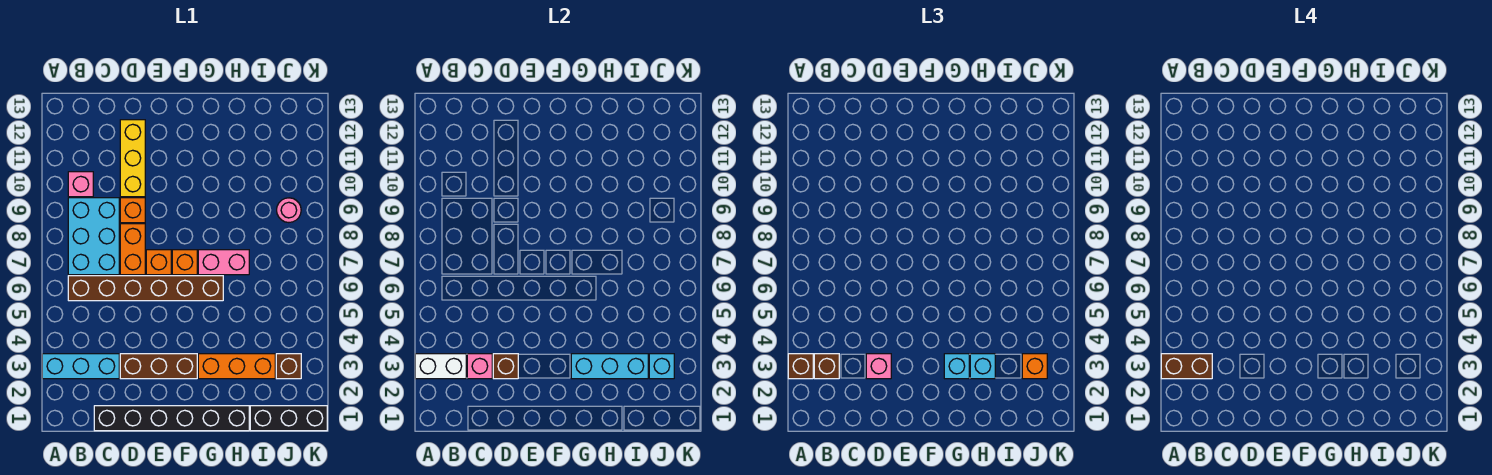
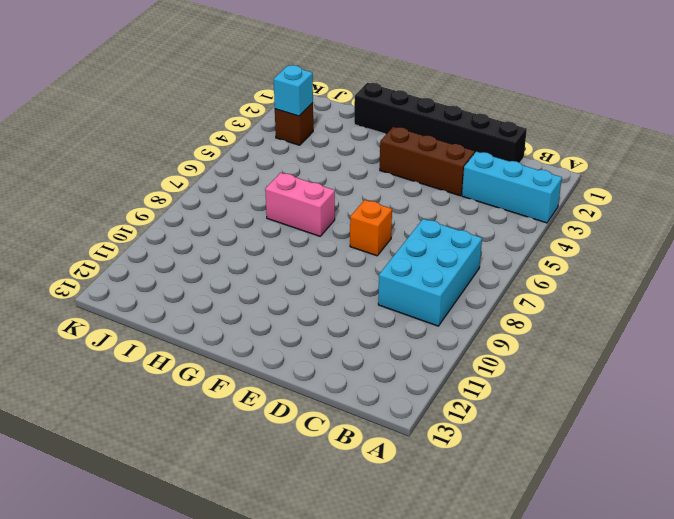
none -> brown 1x6 brick [68,276,223,301]
none -> pink 1x1 brick [68,172,93,197]
none -> orange 1x2 brick [120,224,145,275]

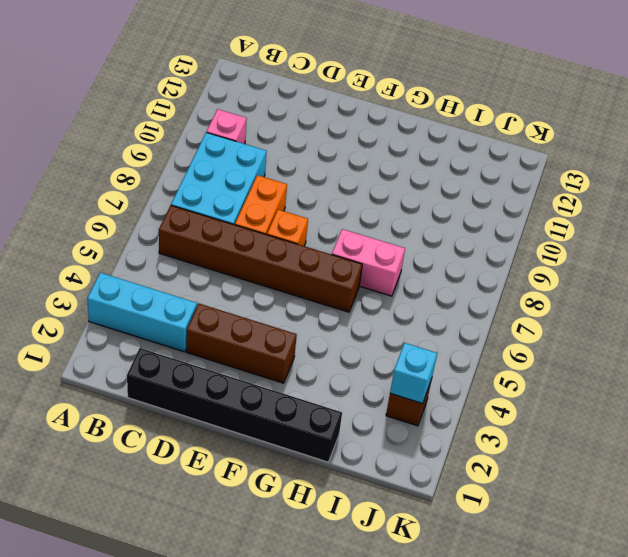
none -> orange 1x1 brick [120,198,145,223]
none -> yellow 1x3 brick [120,120,145,197]
none -> orange 1x1 brick [172,250,197,275]

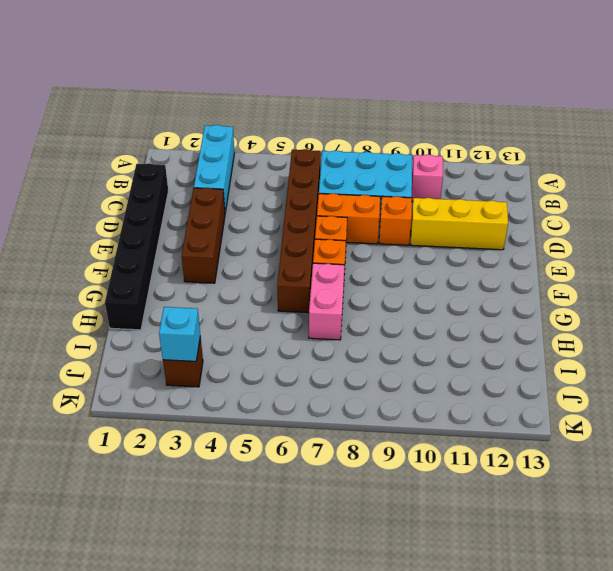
none -> orange 1x3 brick [198,354,275,379]
none -> black 1x3 brick [250,406,327,431]
none -> pink 1x1 round brick [277,198,301,223]

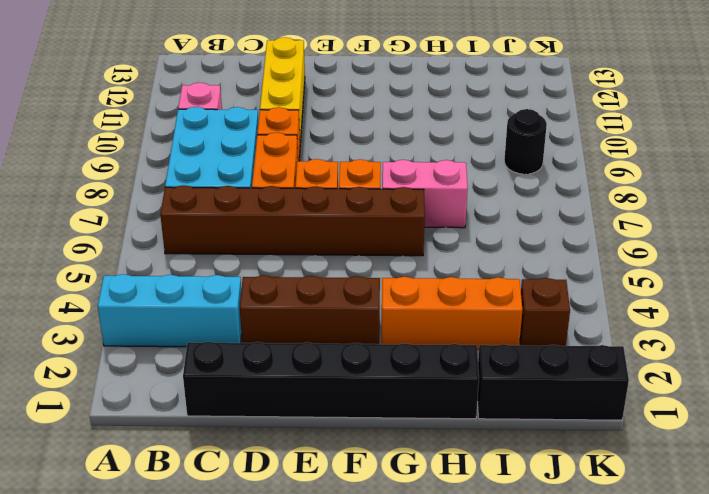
black 1x1 round brick [504,109,547,174] -> pink 1x1 round brick [277,198,301,223]
none -> white 1x2 brick [415,354,466,379]
none -> pink 1x1 brick [467,354,492,379]
none -> brown 1x1 brick [493,354,518,379]

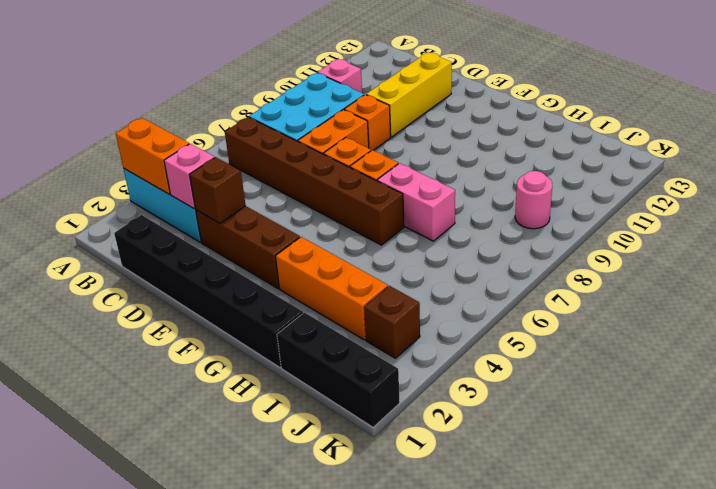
orange 1x2 brick [116,118,189,195] -> white 1x2 brick [415,354,466,379]
none -> cyan 1x3 brick [571,354,648,379]
none -> cyan 1x1 brick [649,354,674,379]
none -> brown 1x1 brick [788,354,813,379]

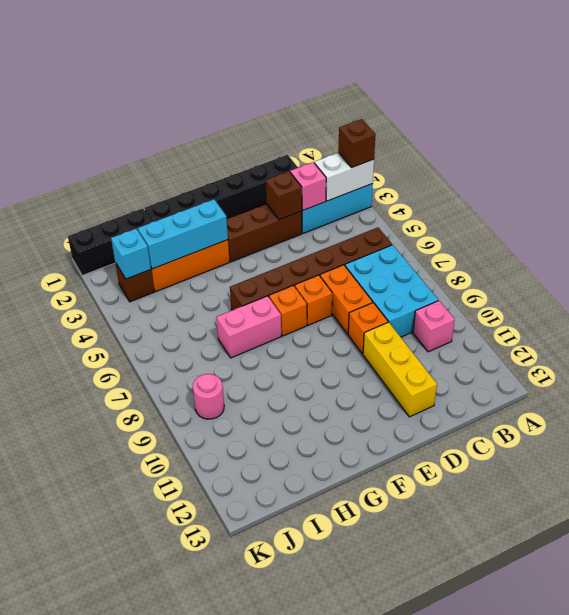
none -> brown 1x1 brick [814,354,839,379]
none -> pink 1x1 brick [866,354,891,379]
none -> cyan 1x1 brick [944,354,969,379]

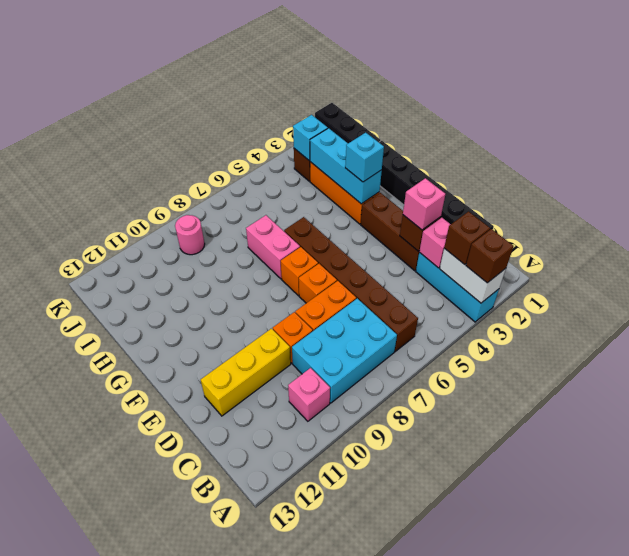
none -> cyan 1x1 brick [970,354,995,379]
none -> orange 1x1 brick [1022,354,1047,379]
none -> brown 1x2 brick [1161,354,1212,379]

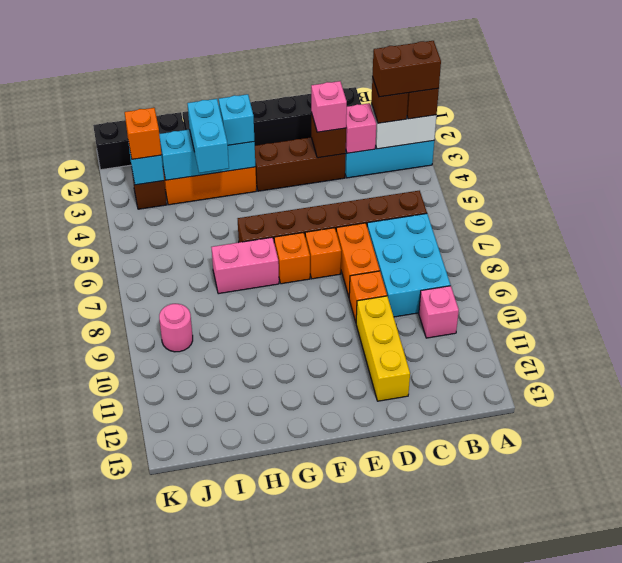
cyan 1x2 brick [187,99,229,173] -> cyan 1x1 brick [970,354,995,379]

